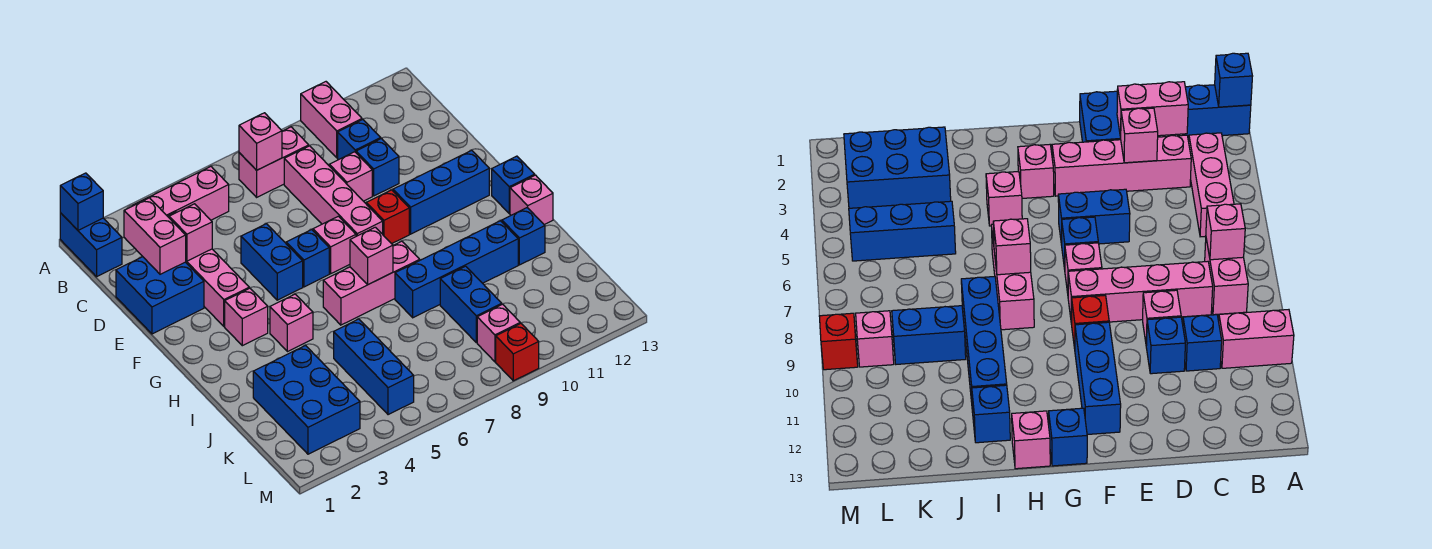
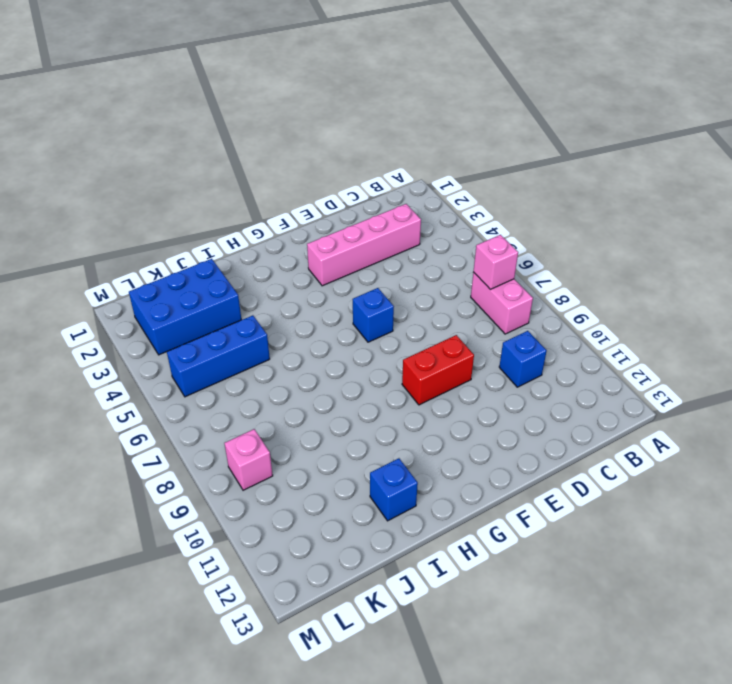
red 1x2 brick [402,335,474,405] -> red 1x1 brick [366,190,409,244]
none -> blue 1x2 brick [60,213,122,277]
none -> pink 1x2 brick [301,82,362,158]
none -> pink 1x3 brick [132,167,229,220]
none -> pink 1x4 brick [284,146,383,236]

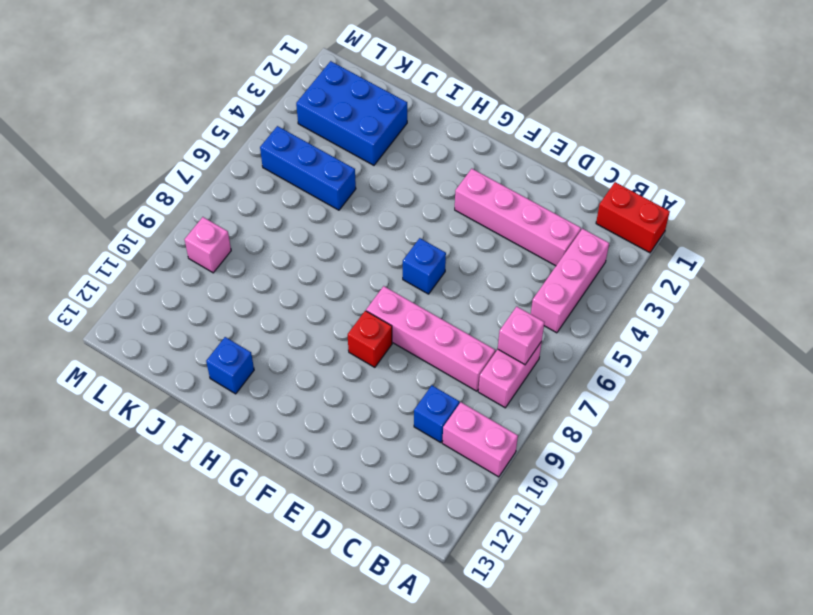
red 1x2 brick [596,182,670,253] -> blue 1x2 brick [60,213,122,277]
none -> blue 2x2 brick [116,257,204,334]
none -> pink 1x1 brick [329,152,372,201]
none -> blue 1x1 brick [356,139,399,196]
none -> blue 1x2 brick [241,224,303,300]

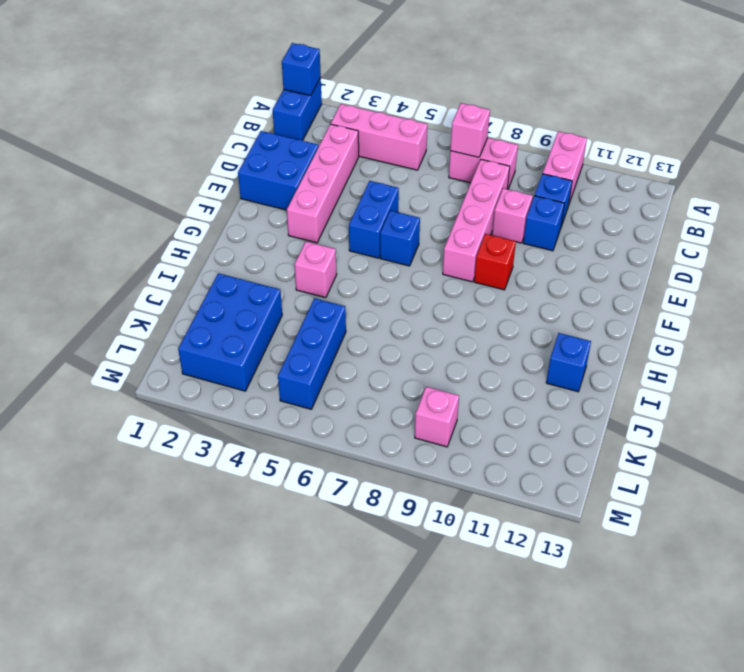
none -> pink 1x1 brick [313,216,356,274]
none -> blue 1x3 brick [393,150,489,234]
none -> pink 1x1 brick [225,288,268,346]
none -> blue 1x1 brick [492,156,535,213]

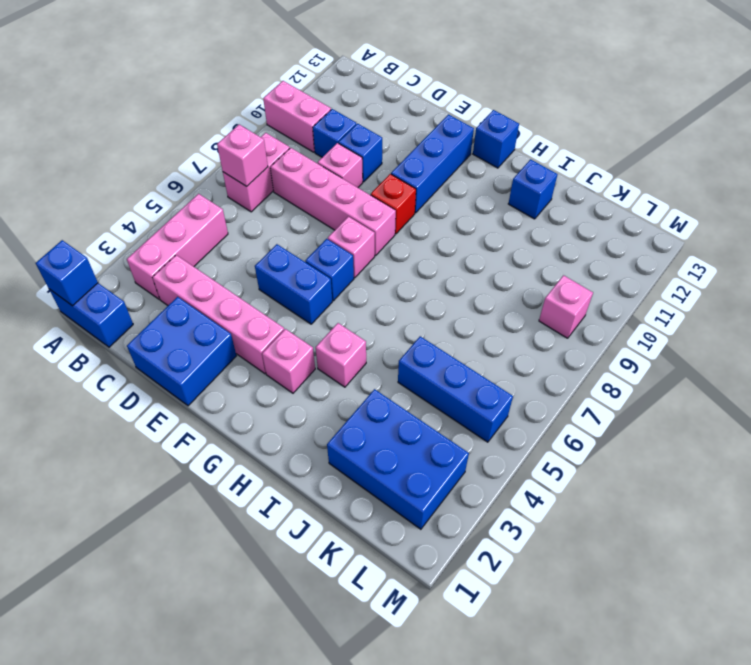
none -> pink 1x3 brick [323,241,420,325]
none -> pink 1x1 brick [510,175,553,225]
none -> blue 1x4 brick [395,221,518,318]
none -> blue 1x2 brick [440,266,502,343]

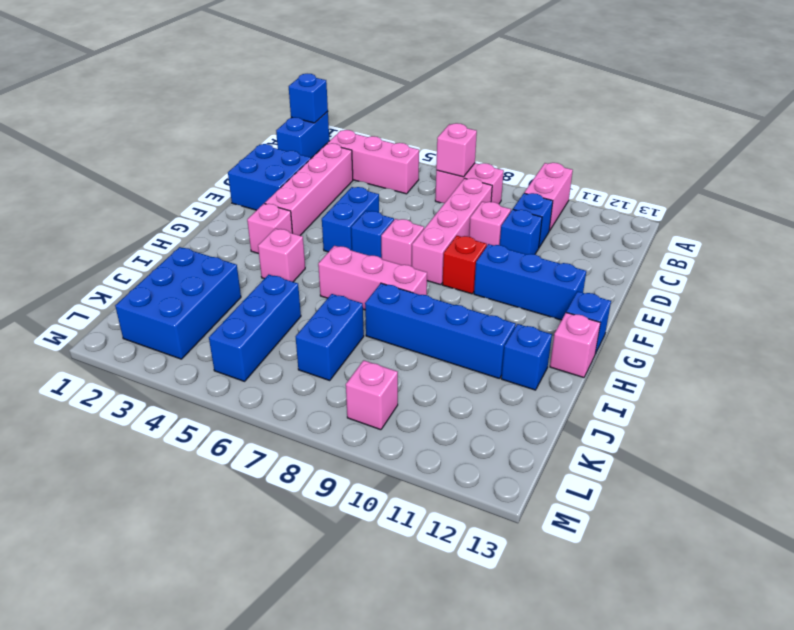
blue 1x2 brick [296,294,364,381] -> blue 1x2 brick moved to [440,266,502,343]
none -> red 1x1 brick [496,323,539,381]
none -> pink 1x2 brick [124,198,186,274]
none -> pink 1x1 brick [169,204,212,261]
none -> pink 1x1 brick [350,227,393,284]

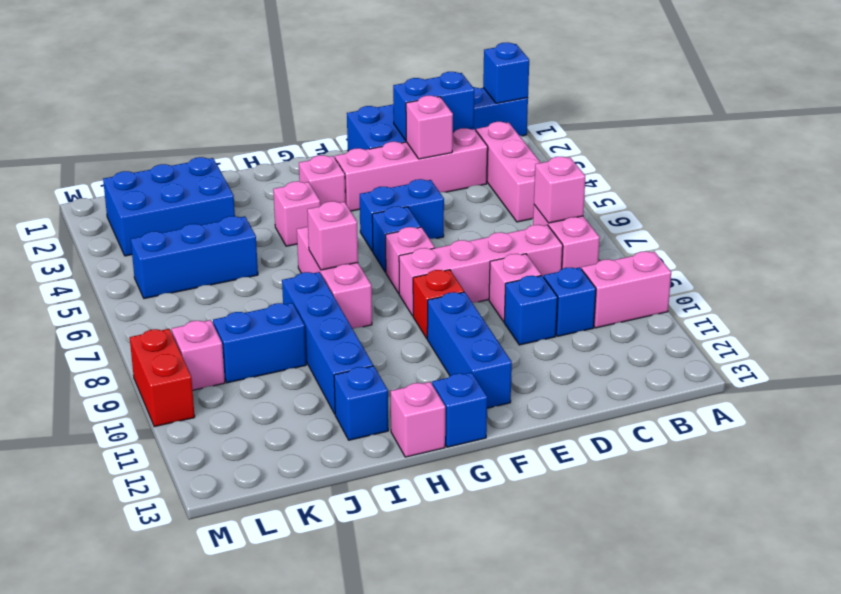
blue 1x2 brick [393,72,474,140] -> pink 1x2 brick [124,198,186,274]
red 1x2 brick [130,329,195,427] -> red 1x1 brick [496,323,539,381]

